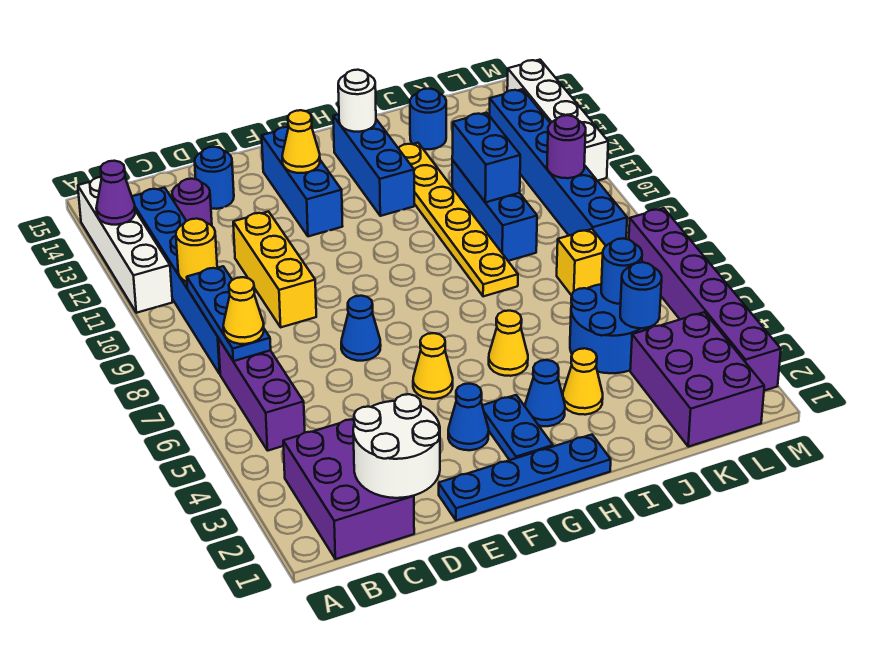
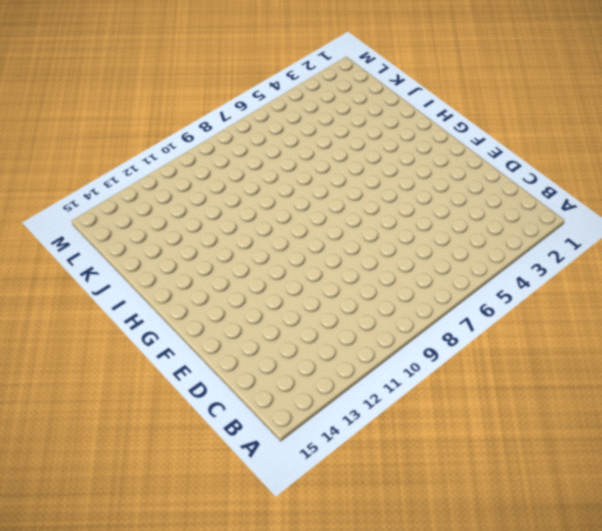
none -> white 1x4 brick [78,177,172,313]
none -> purple 2x3 brick [283,419,414,559]
none -> purple 1x3 brick [218,338,305,451]
none -> blue 1x6 brick [132,188,220,374]

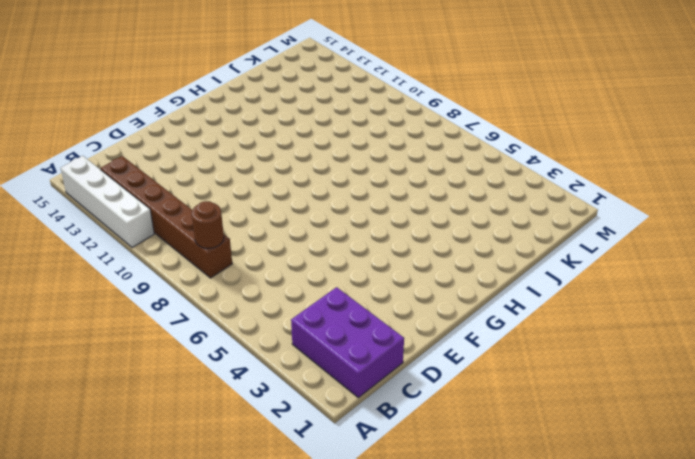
brown 1x6 brick [100,156,232,278] -> blue 1x6 brick [132,188,220,374]
brown 1x1 round brick [192,201,224,248] -> blue 1x3 plate [187,266,271,361]
none -> purple 1x3 brick [218,338,305,451]
none -> purple 1x1 round brick [172,179,212,226]
none -> yellow 1x3 brick [233,212,316,327]
none -> blue 1x1 round brick [195,147,234,209]

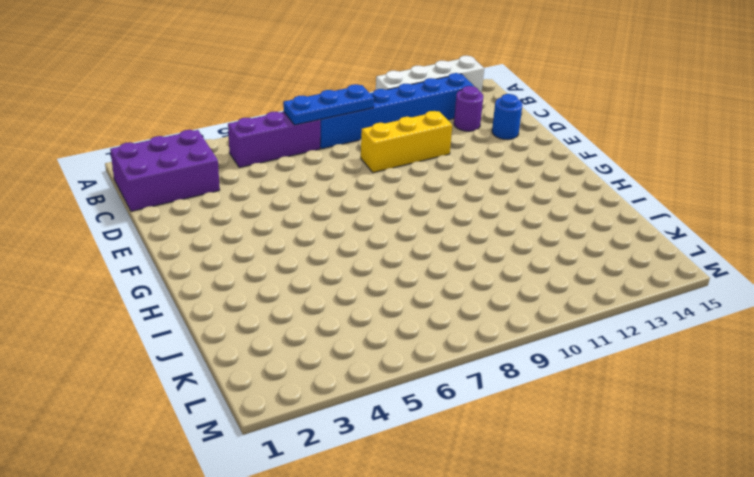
none -> blue 1x4 plate [439,435,611,521]
none -> blue 1x1 cone [341,296,381,361]
none -> blue 1x1 cone [448,384,489,450]
none -> yellow 1x1 cone [413,333,453,399]

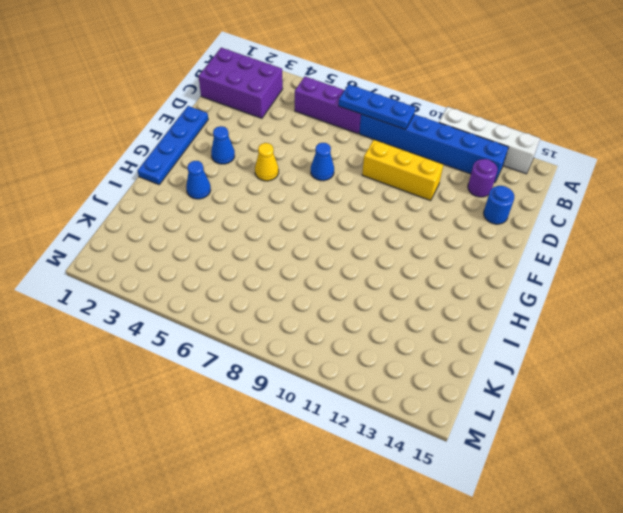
none -> blue 1x3 brick [262,127,343,236]
none -> blue 1x2 plate [482,395,553,460]
none -> yellow 1x1 cone [489,311,528,376]
none -> blue 1x3 brick [333,114,414,216]

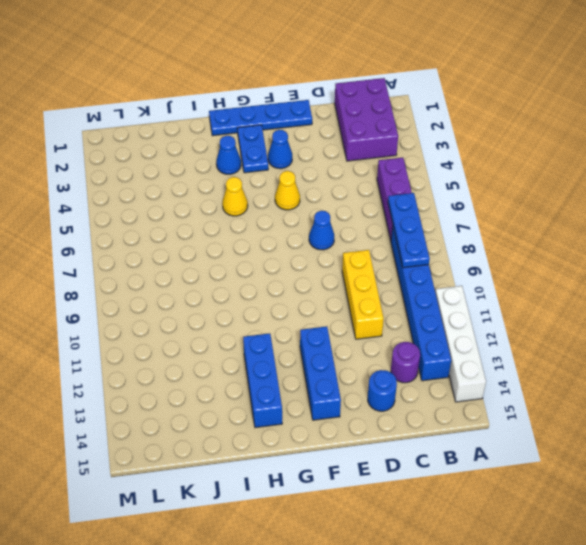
none -> yellow 1x1 cone [563,348,603,415]
none -> yellow 1x6 plate [399,143,518,296]
none -> blue 2x2 round brick [570,284,652,373]
none -> blue 1x3 brick [452,160,537,261]

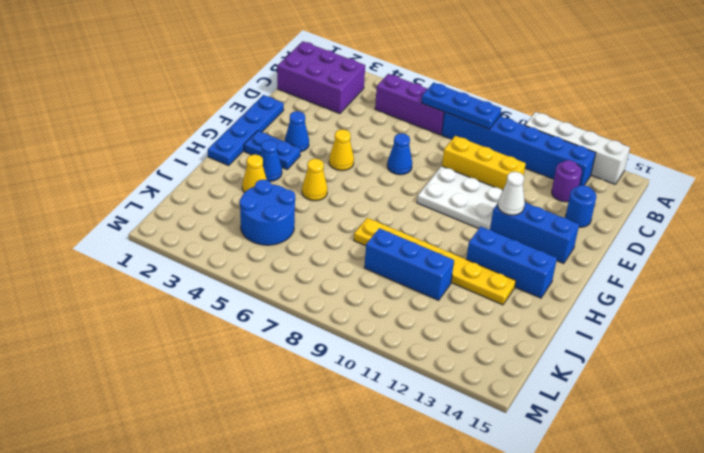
white 2x3 plate [417,166,503,230] -> none
white 1x1 cone [498,172,525,215] -> none
none -> blue 1x1 round brick [410,89,446,149]
none -> purple 2x3 brick [630,312,764,447]
none -> yellow 1x1 brick [557,229,606,295]
none -> blue 1x6 brick [490,89,627,246]

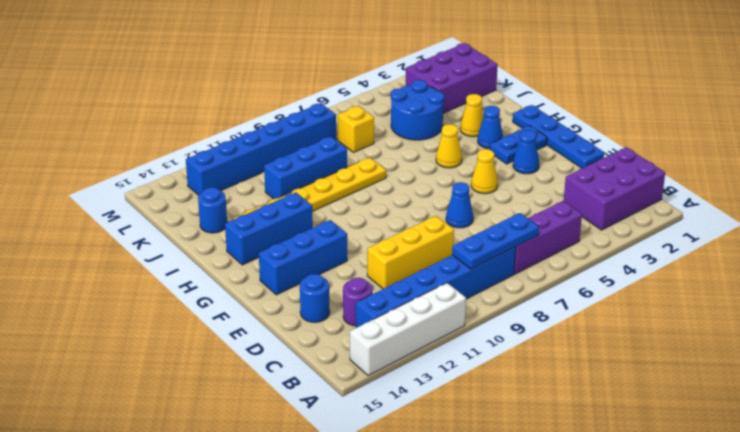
none -> purple 1x6 brick [629,208,781,391]
none -> white 1x4 brick [507,60,608,181]
none -> purple 1x1 cone [96,161,135,225]
none -> yellow 1x1 round brick [176,219,217,282]

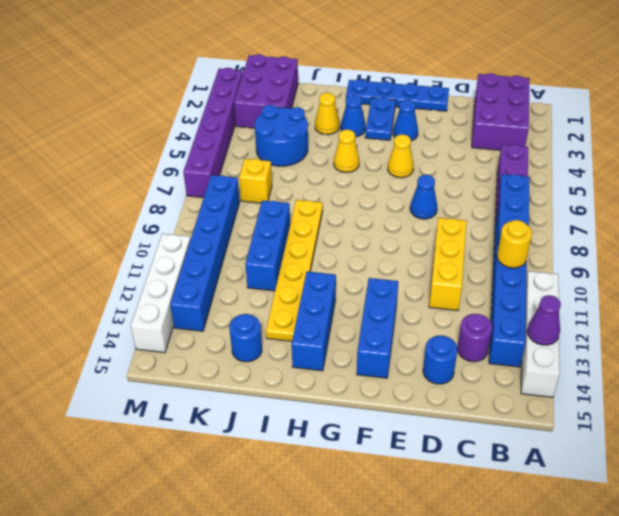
none -> white 2x2 round brick [353,394,440,498]
none -> yellow 1x1 cone [282,110,320,173]
none -> white 1x1 round brick [338,70,376,132]
none -> blue 1x2 brick [452,113,520,202]

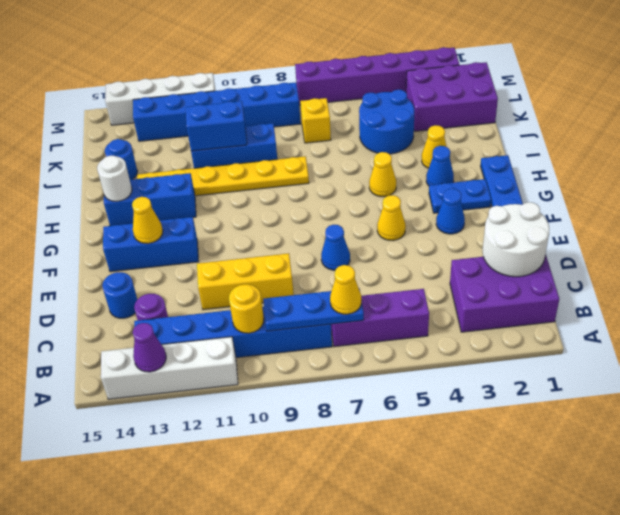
none -> blue 1x1 round brick [620,262,662,328]
none -> blue 1x1 round brick [601,238,642,304]
none -> purple 1x1 round brick [547,115,586,178]

